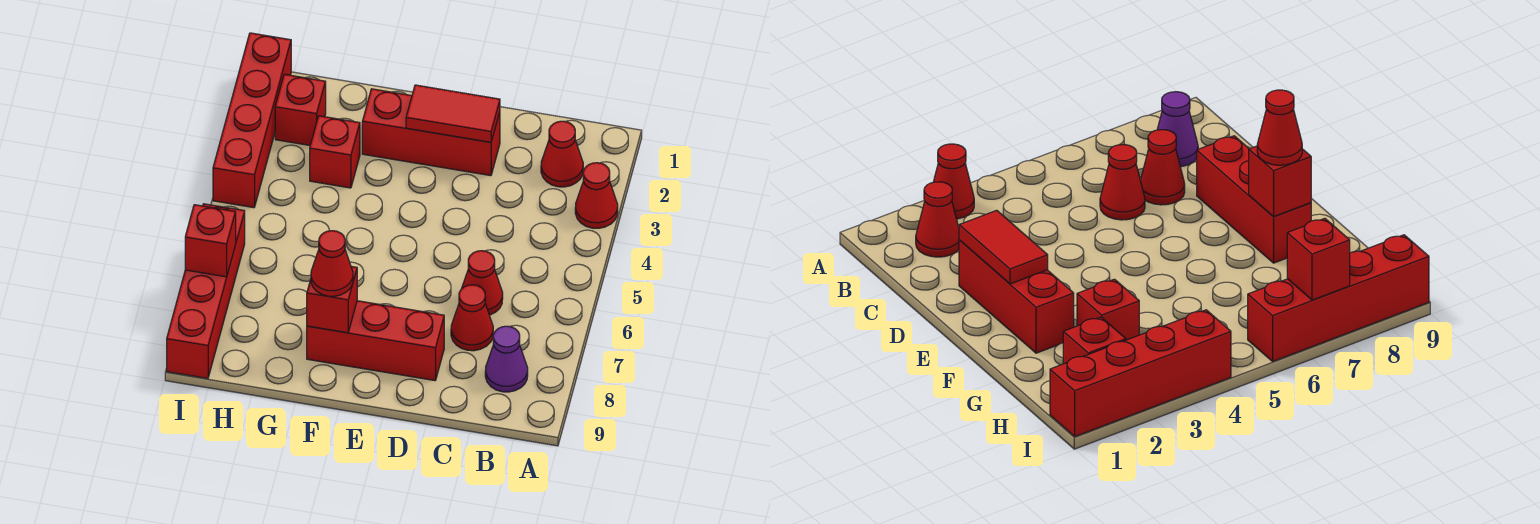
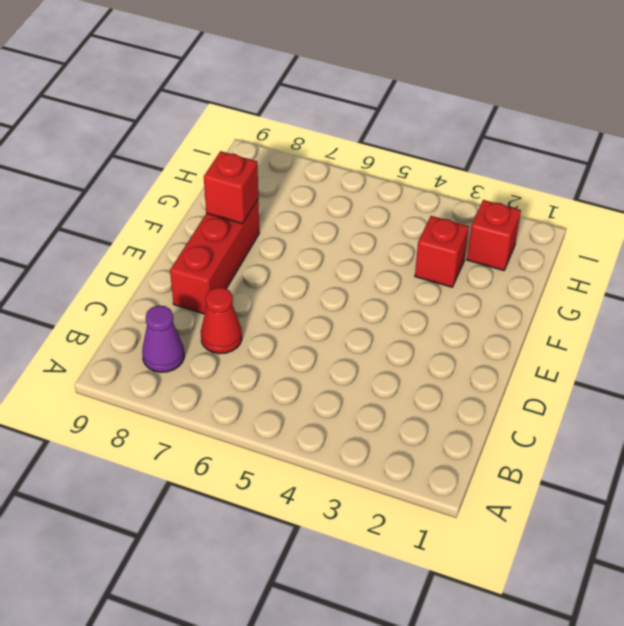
none -> red 1x1 cone [575,163,618,228]
none -> red 1x1 cone [541,121,583,187]
none -> red 1x1 cone [462,251,503,315]

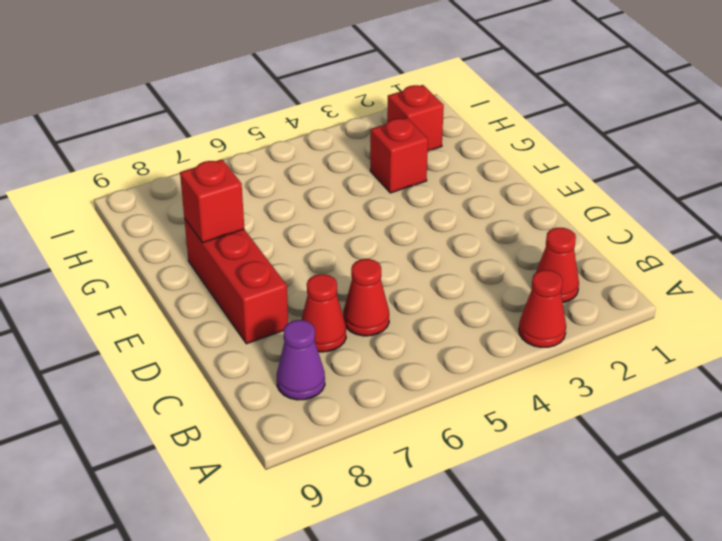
none -> red 1x3 brick [362,89,500,176]
none -> red 1x4 brick [213,33,291,208]
none -> red 1x4 brick [167,204,245,378]

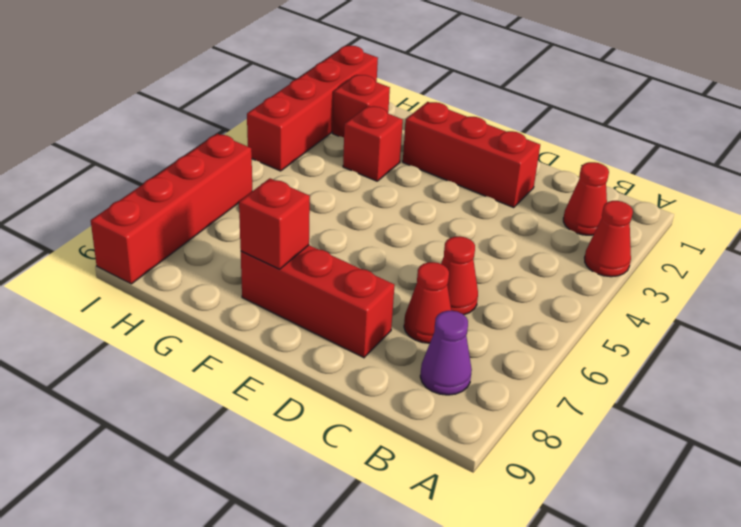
none -> red 1x2 tile [406,85,500,142]
none -> red 1x1 brick [185,205,236,277]
none -> red 1x1 cone [311,231,353,296]

